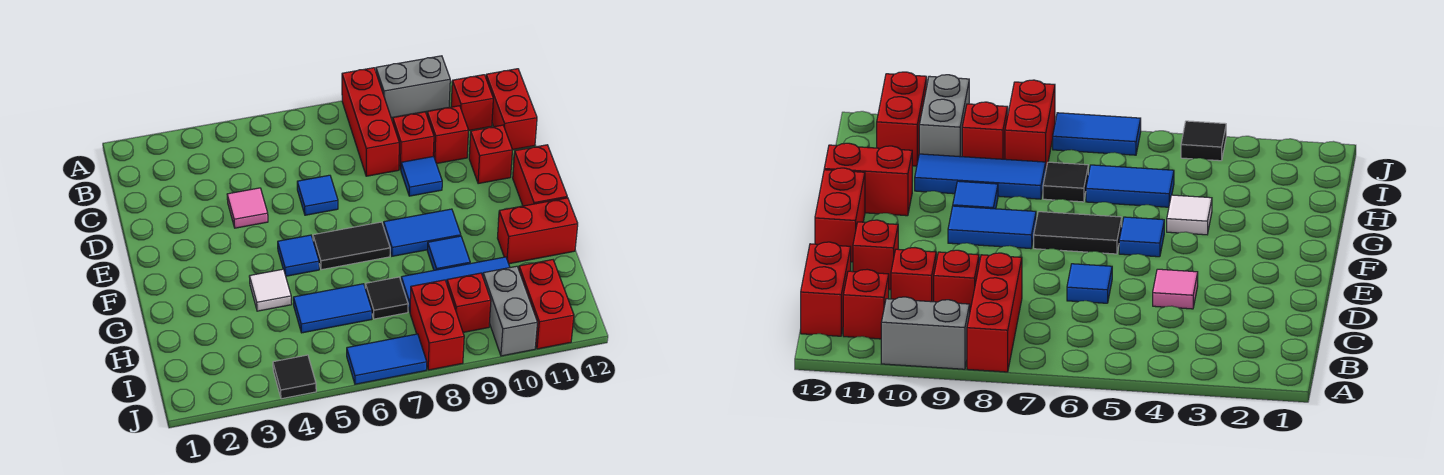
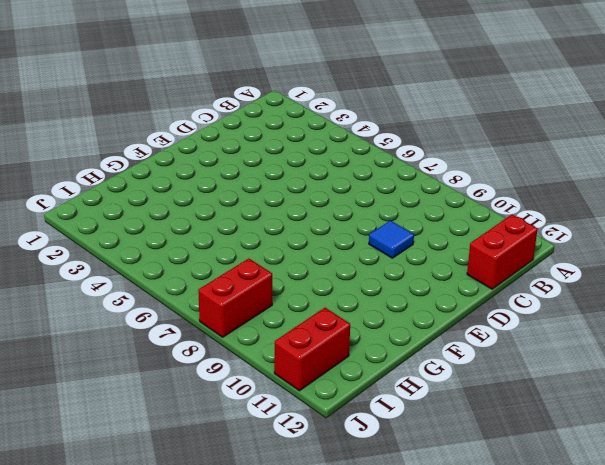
none -> red 1x3 brick [342,68,399,176]
none -> grey 1x2 brick [376,56,450,118]
none -> red 1x1 brick [451,75,493,130]

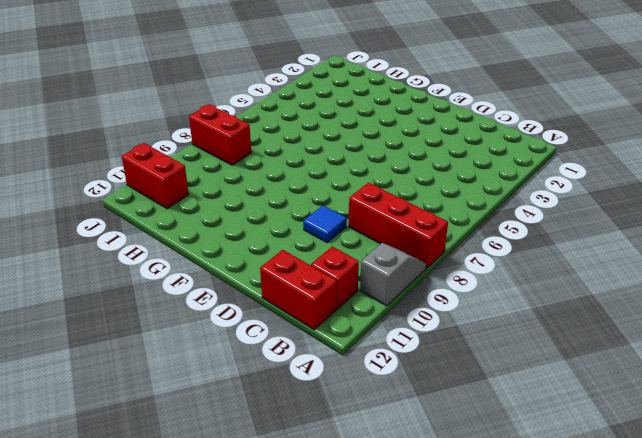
grey 1x2 slope [360,243,426,306] -> grey 1x2 brick [376,56,450,118]
none -> red 1x1 brick [393,112,434,170]
none -> red 1x1 brick [427,106,469,164]
none -> pink 1x1 tile [227,188,268,228]

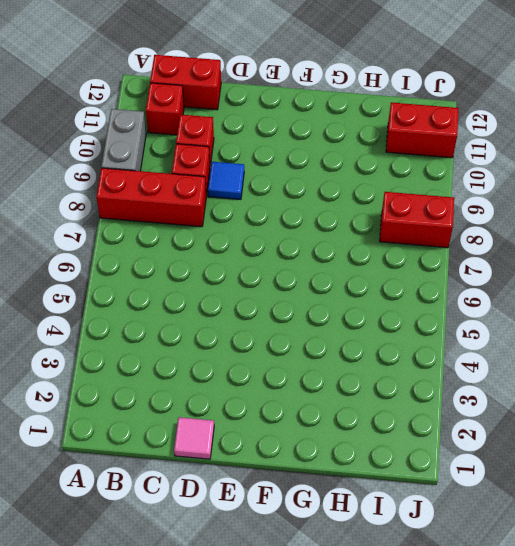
pink 1x1 tile [174,417,214,459] -> pink 1x1 tile moved to [227,188,268,228]
none -> blue 1x1 tile [297,175,338,215]
none -> red 1x1 brick [469,125,512,184]
none -> red 1x2 brick [513,145,567,206]

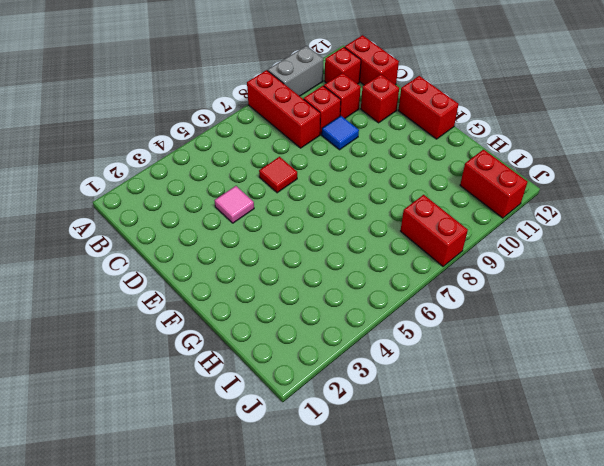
red 1x1 tile [259,157,297,193] -> blue 1x1 tile [297,175,338,215]
none -> blue 1x1 tile [278,235,319,276]
none -> black 1x2 tile [313,222,390,270]
none -> blue 1x2 tile [384,209,461,256]

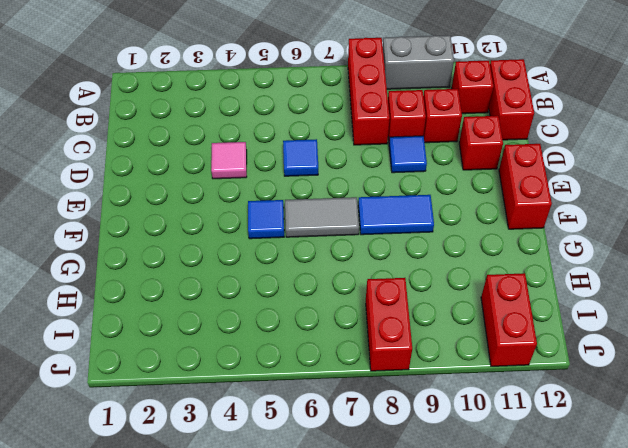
grey 1x2 tile [285,197,359,237] -> black 1x2 tile [313,222,390,270]
none -> white 1x1 tile [249,269,292,311]
none -> blue 1x1 tile [427,236,470,270]
none -> red 1x2 brick [498,198,578,264]

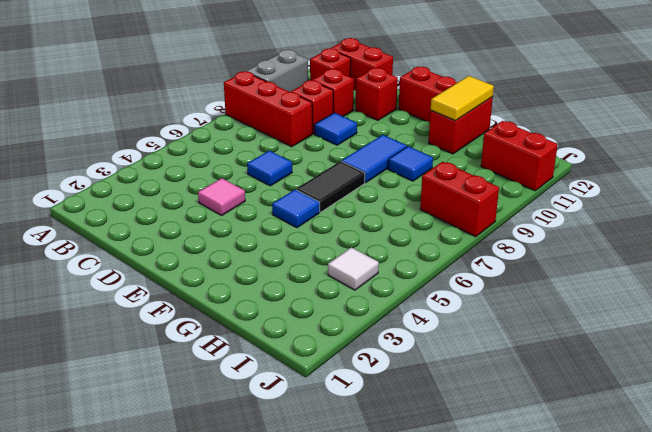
yellow 1x2 tile [431,76,494,121] -> none
white 1x1 tile [328,247,379,290] -> white 1x1 tile moved to [249,269,292,311]
none -> blue 1x2 tile [293,284,372,333]
none -> black 1x1 tile [365,277,408,319]
none -> blue 1x3 tile [401,257,510,311]

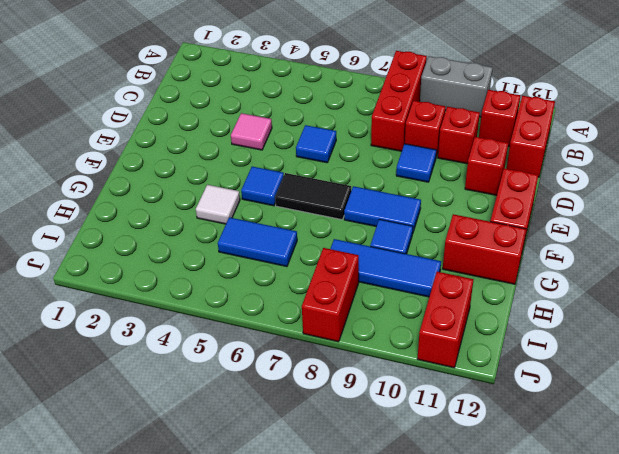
none -> black 1x1 tile [365,277,408,319]
none -> red 1x1 brick [447,273,491,332]
none -> grey 1x2 brick [483,266,538,356]

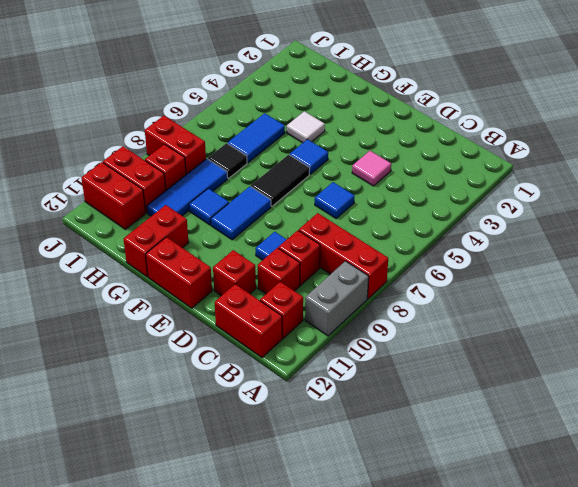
red 1x2 brick [103,146,166,213] -> grey 1x2 brick [483,266,538,356]
none -> black 1x1 tile [273,355,316,399]
none -> blue 1x2 tile [347,334,427,384]

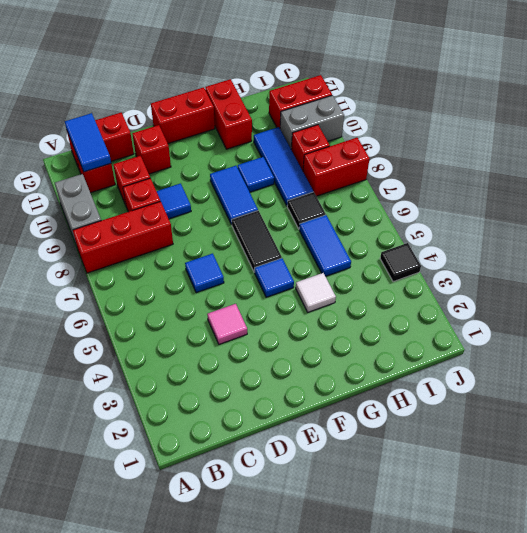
blue 1x2 tile [65,113,111,172] -> blue 1x2 tile moved to [347,334,427,384]

